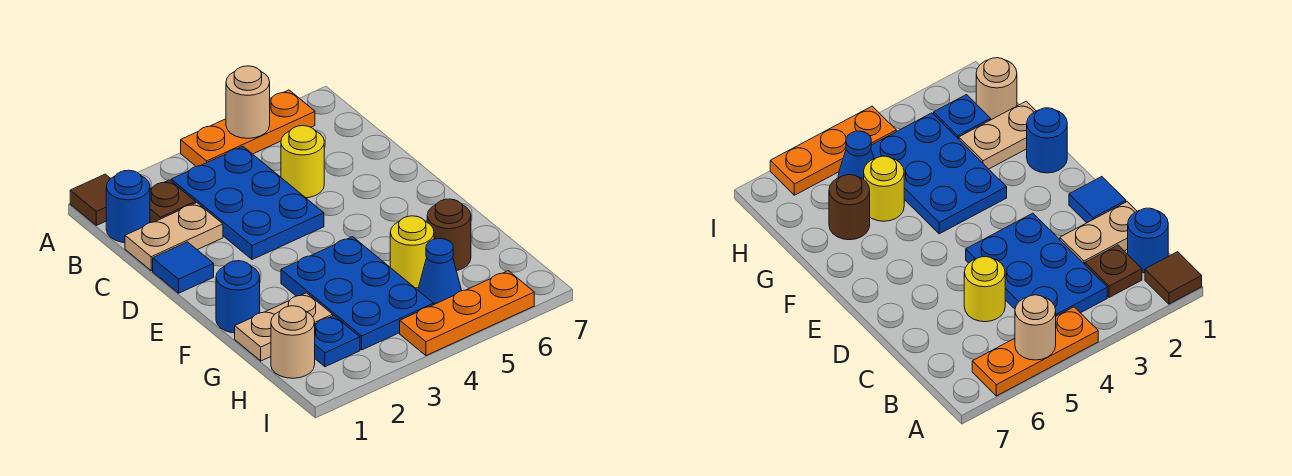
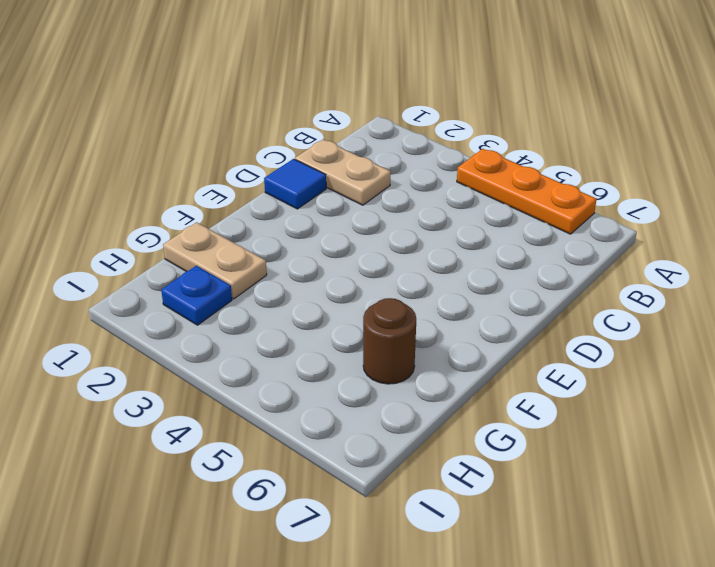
none -> brown 1x1 tile [70,174,111,225]
none -> blue 1x1 round brick [106,170,150,243]
none -> brown 1x1 plate [150,180,196,223]

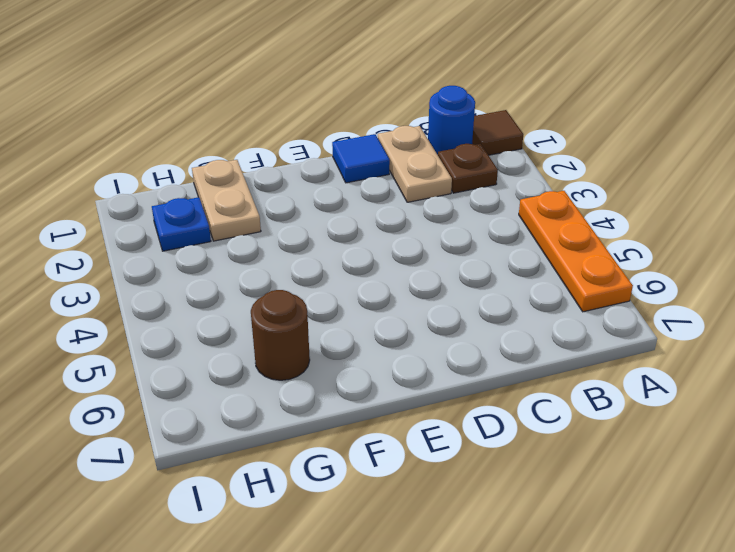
none -> blue 2x3 plate [171,146,324,260]
none -> yellow 1x1 round brick [281,126,324,198]
none -> blue 1x1 round brick [216,261,260,333]

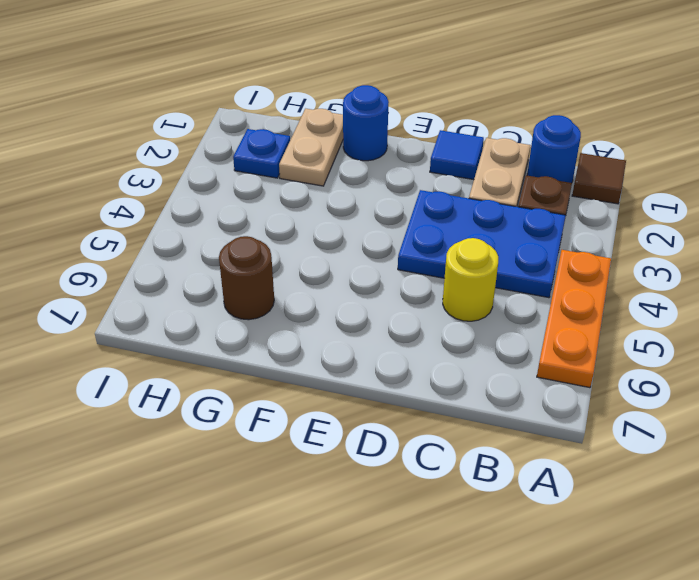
none -> blue 2x3 plate [281,237,433,350]
none -> yellow 1x1 round brick [390,216,434,288]
none -> tan 1x1 round brick [271,306,315,378]

